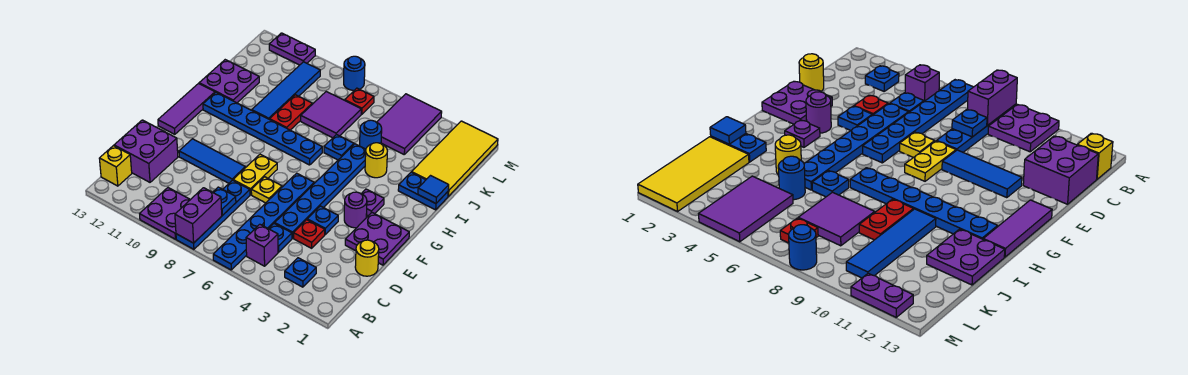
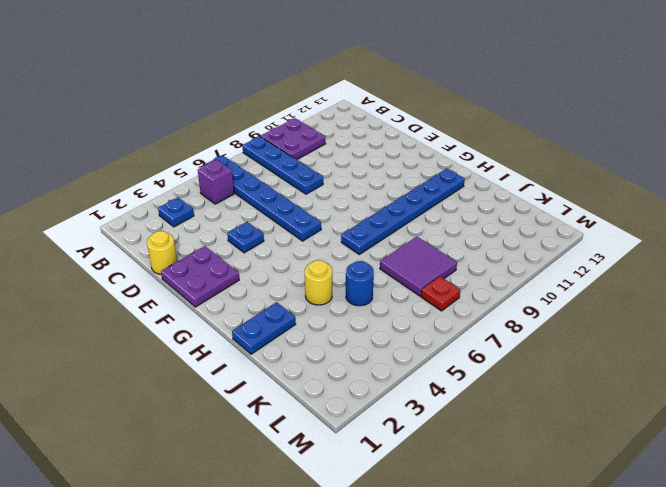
none -> yellow 1x1 brick [99,146,132,186]
none -> blue 1x1 plate [269,223,292,252]
none -> purple 2x2 brick [114,120,178,182]
none -> red 1x1 plate [294,220,325,248]

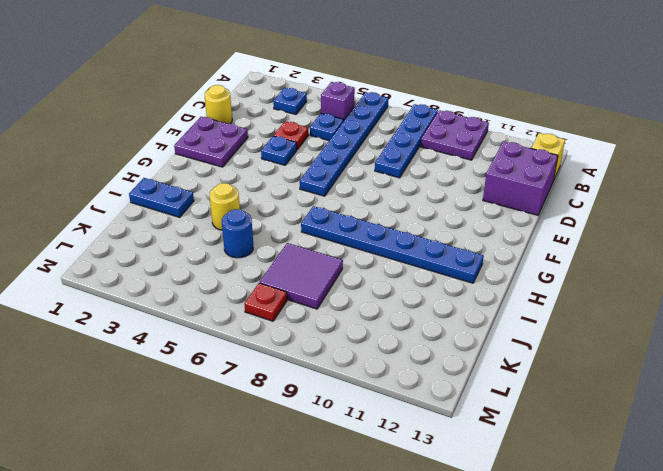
none -> blue 1x6 plate [275,144,366,238]
none -> yellow 1x1 plate [251,177,282,203]
none -> yellow 1x2 plate [233,154,277,195]
none -> blue 1x3 tile [179,139,245,183]

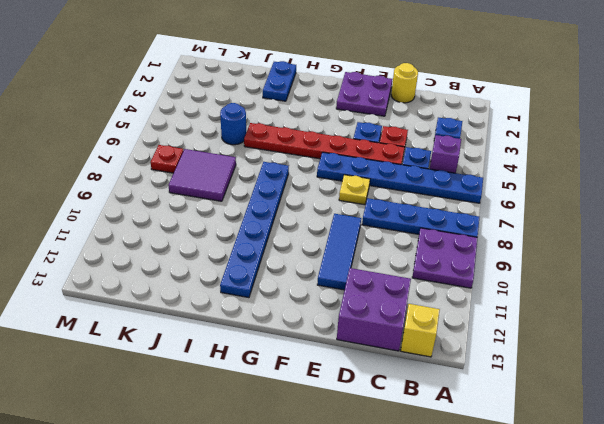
red 1x6 plate [244,123,405,165] -> blue 1x6 plate [275,144,366,238]
none -> yellow 1x2 plate [233,154,277,195]
none -> purple 1x1 round brick [344,192,367,228]
none -> purple 1x3 tile [158,83,215,134]
none -> purple 1x1 plate [362,189,384,216]

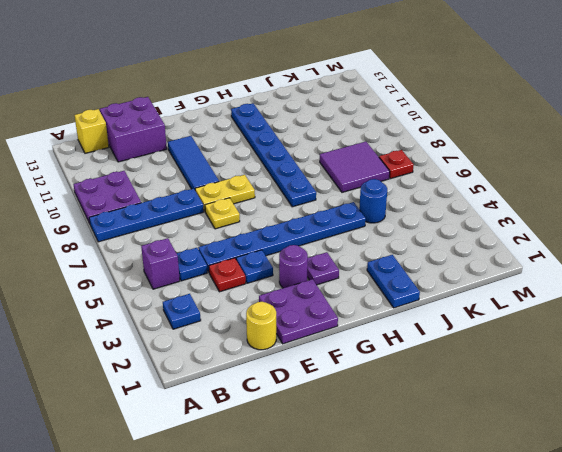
none -> blue 1x6 plate [213,173,314,270]
none -> purple 1x3 tile [158,83,215,134]
none -> yellow 1x1 round brick [365,143,387,178]
none -> blue 1x1 plate [324,134,354,160]

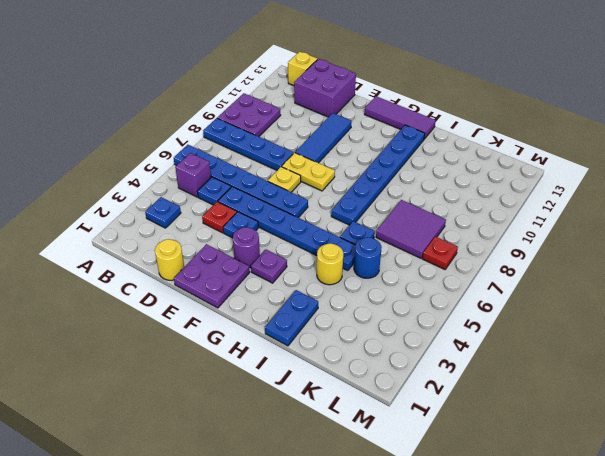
none -> red 1x2 plate [270,95,312,130]
none -> blue 1x4 tile [252,62,320,119]
none -> purple 2x2 plate [199,60,259,103]
none -> yellow 2x4 tile [412,121,498,196]

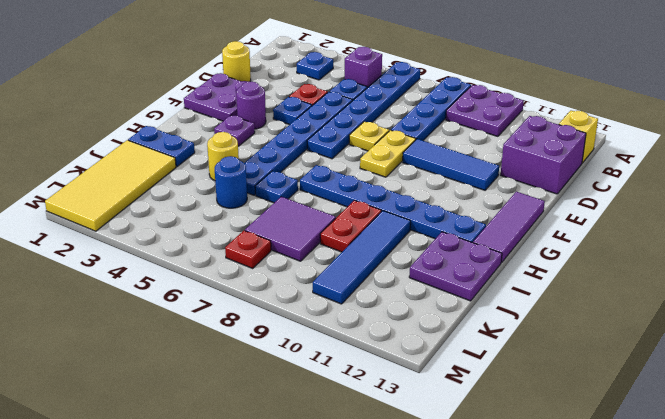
none -> purple 2x3 tile [377,94,442,154]
none -> blue 1x1 round brick [344,56,365,90]
none -> purple 1x2 plate [269,33,315,65]
none -> purple 1x2 brick [175,188,222,243]

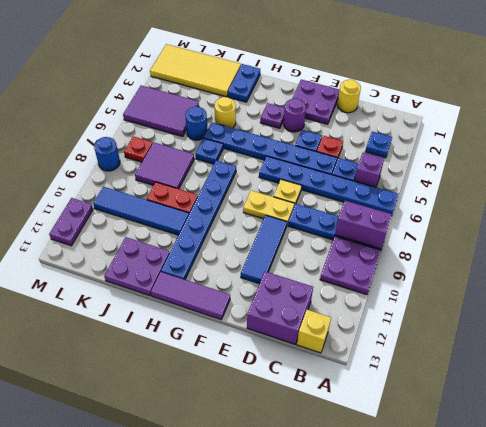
none -> blue 1x1 plate [213,187,236,216]
none -> blue 1x1 tile [418,176,449,204]

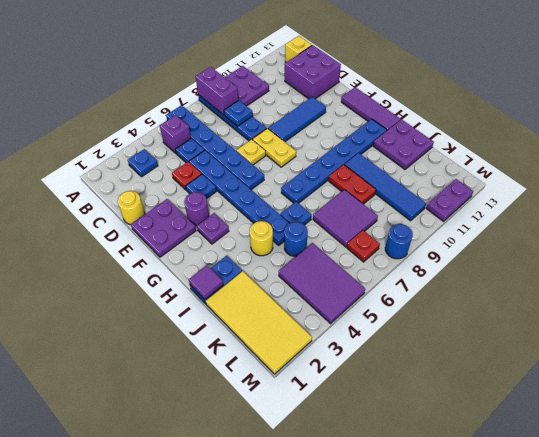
purple 1x1 tile [189,266,223,299] -> blue 1x1 tile [418,176,449,204]

